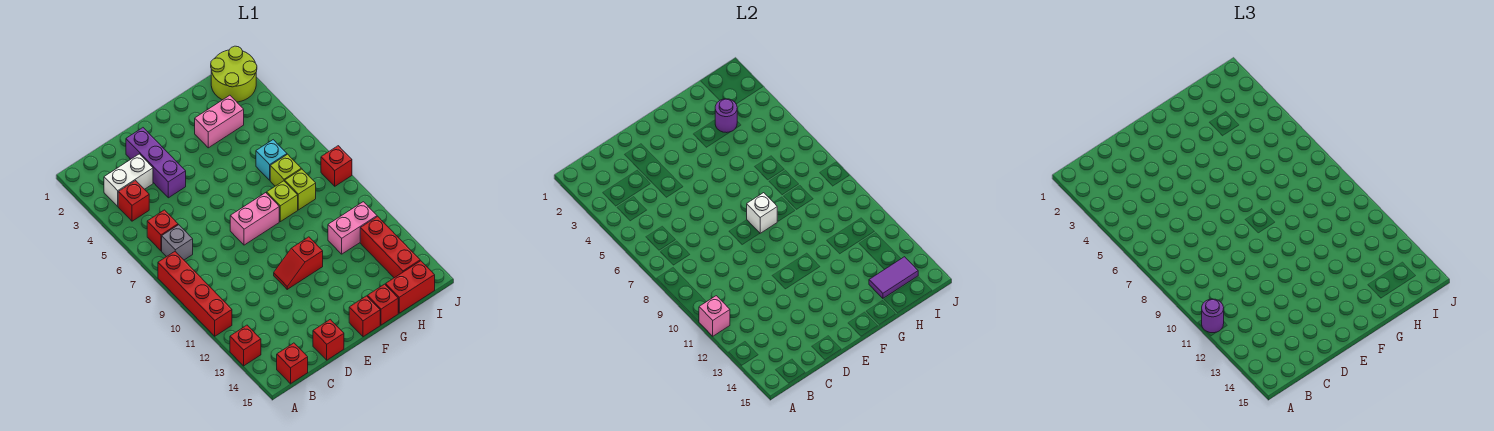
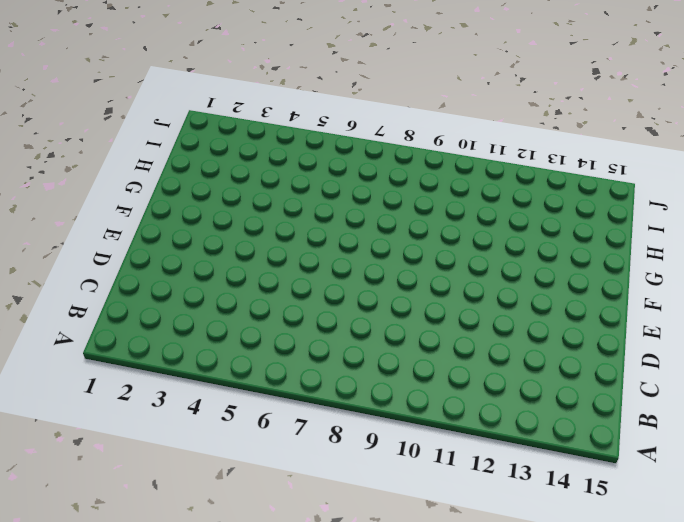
none -> red 1x4 brick [158,251,232,336]
none -> red 1x1 brick [230,325,261,366]
none -> white 1x2 brick [104,154,153,206]

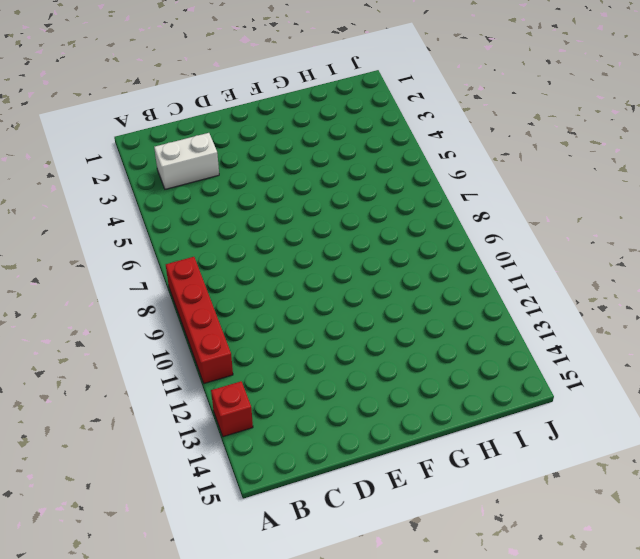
none -> red 1x1 brick [118,180,149,221]
none -> red 1x1 brick [147,210,178,251]
none -> grey 1x1 brick [162,225,193,260]

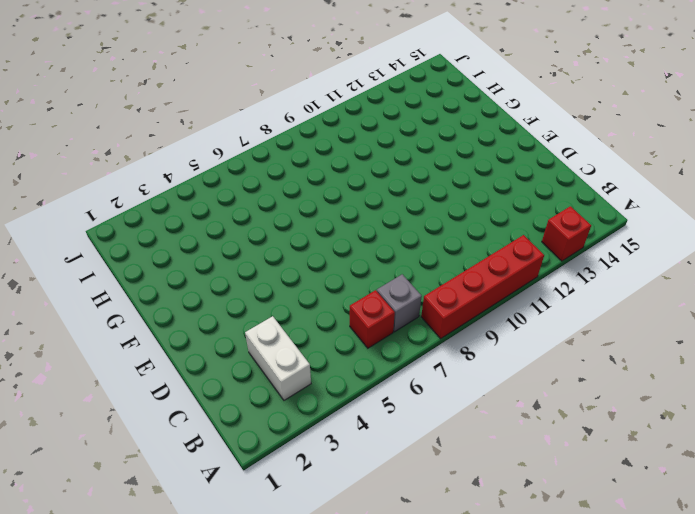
none -> red 1x1 brick [118,180,149,221]
none -> red 1x1 brick [277,343,308,384]
none -> purple 1x3 brick [126,128,186,198]

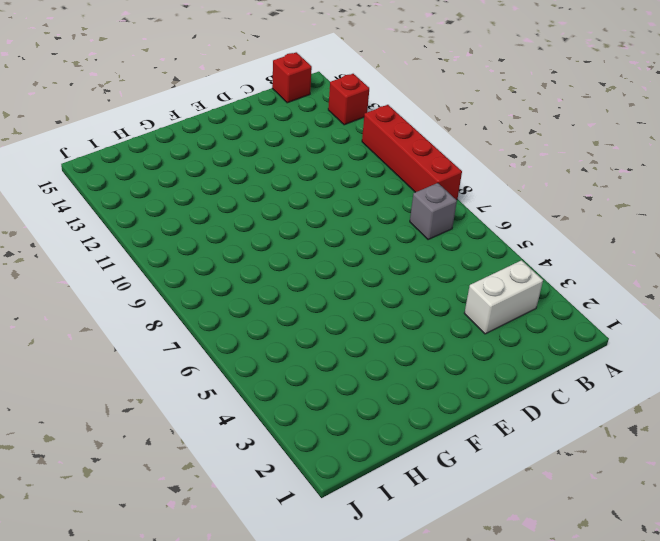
none -> red 1x1 brick [118,180,149,221]
none -> red 1x1 brick [147,210,178,251]
none -> purple 1x3 brick [126,128,186,198]

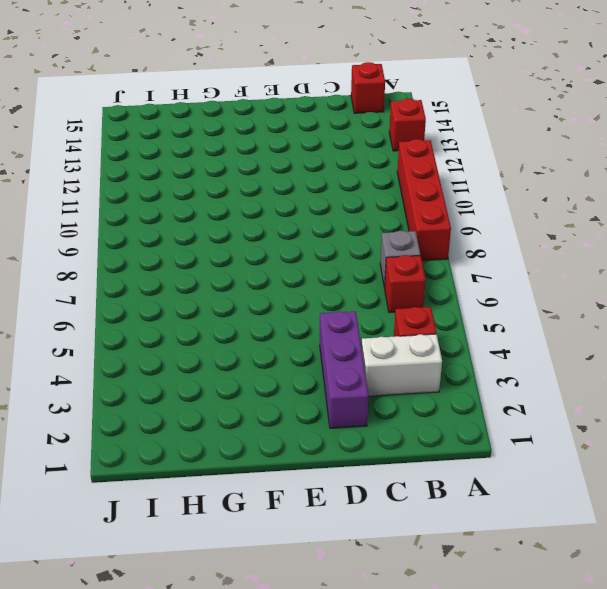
none -> red 1x1 brick [313,319,344,360]
none -> pink 1x2 brick [230,193,279,245]
none -> red 1x2 slope [274,237,323,289]

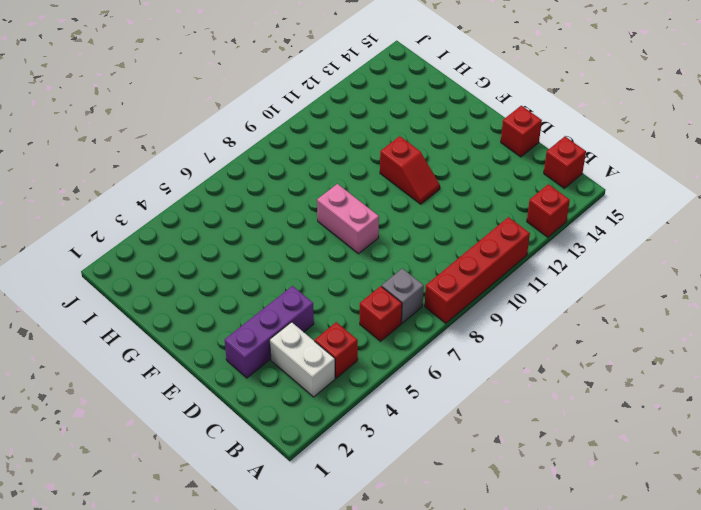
none -> red 1x1 brick [349,296,380,337]
none -> pink 1x2 brick [195,95,244,148]
none -> lime 1x1 brick [267,181,298,222]

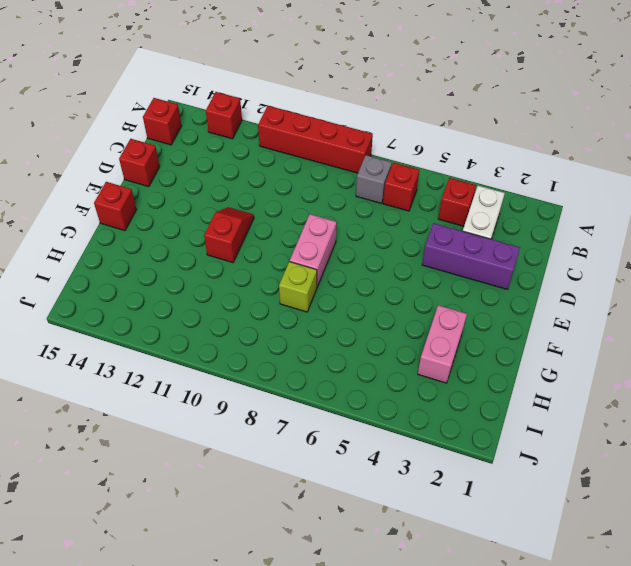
none -> red 1x1 brick [367,284,398,325]
none -> cyan 1x1 brick [256,140,287,180]
none -> lime 1x1 brick [270,154,301,186]

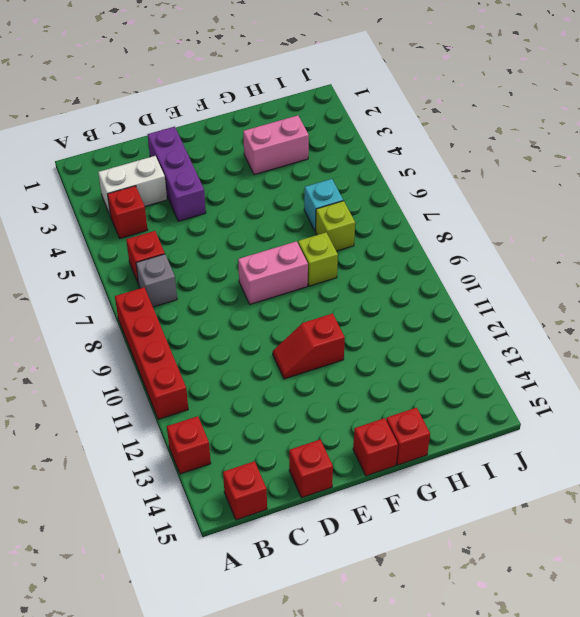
none -> lime 1x1 brick [285,169,316,210]
none -> pink 1x2 brick [328,202,377,254]
none -> red 1x2 brick [386,261,435,313]

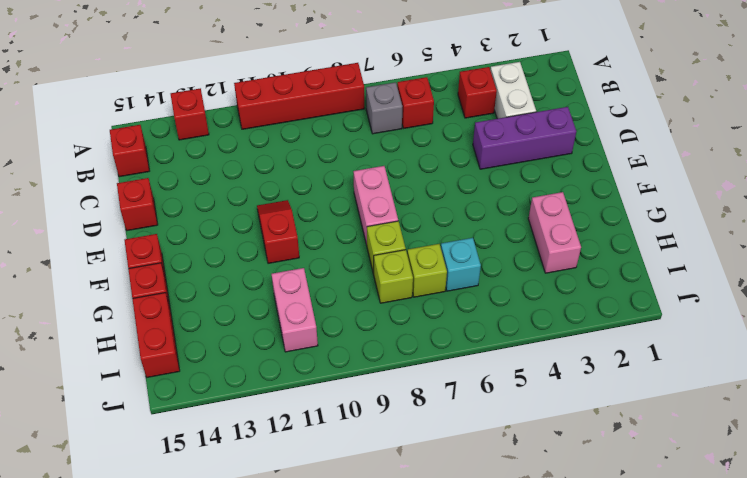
none -> lime 2x2 round brick [211,46,257,102]
none -> red 1x3 brick [360,216,420,278]
none -> red 1x1 brick [321,146,352,186]

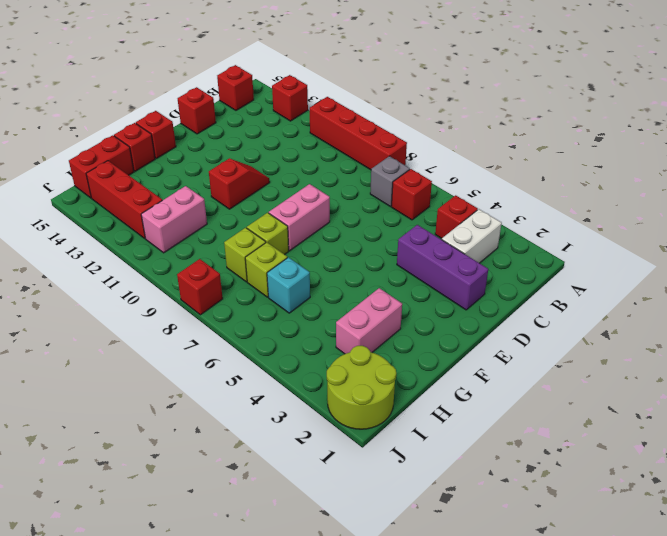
none -> pink 1x1 brick [699,296,730,336]
none -> white 1x1 brick [747,193,777,233]
none -> purple 1x1 round brick [715,99,737,133]

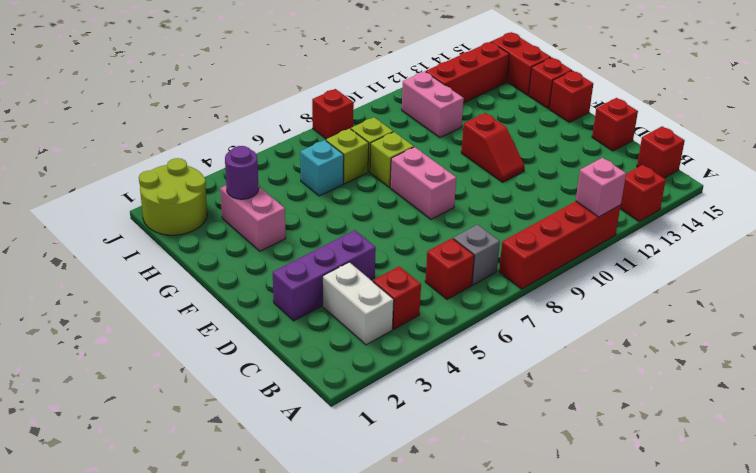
none -> white 1x1 brick [747,193,777,233]
none -> purple 1x2 tile [869,257,918,298]
none -> purple 1x1 round brick [1202,299,1224,333]

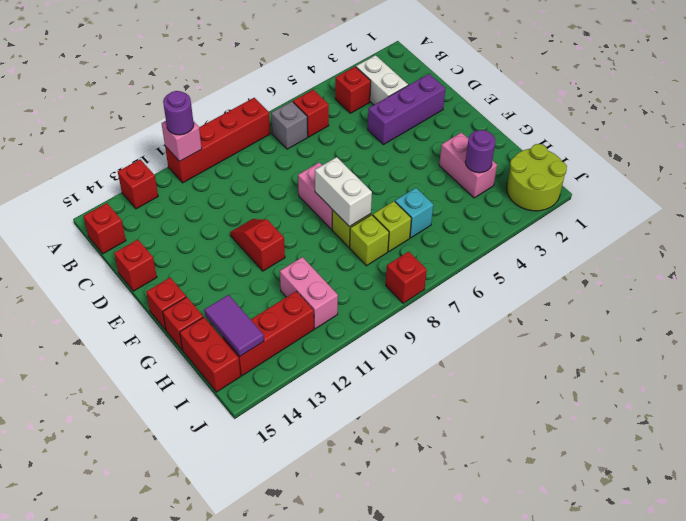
white 1x2 brick [315,157,372,227] -> white 1x1 brick [747,193,777,233]

